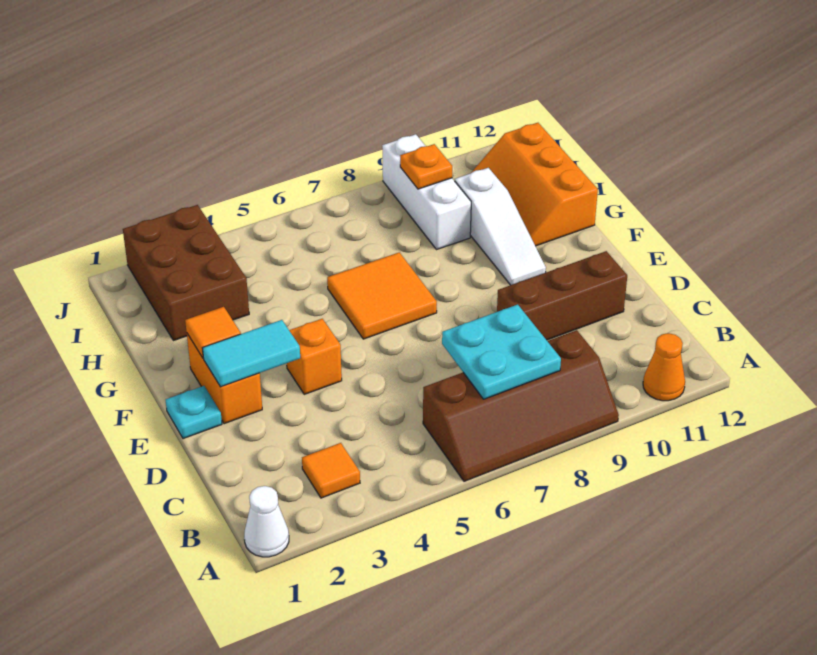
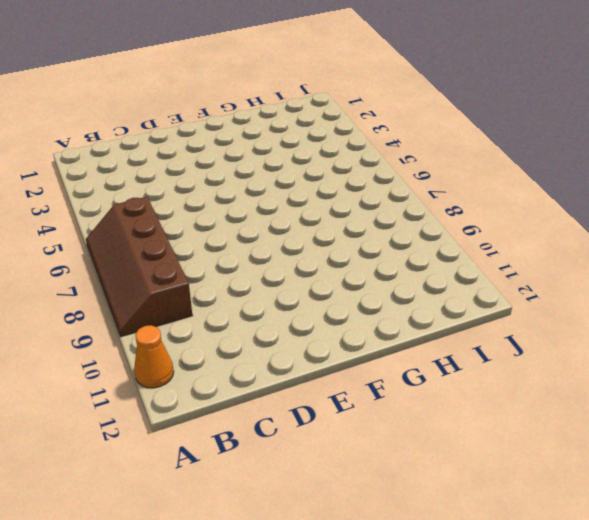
none -> white 1x1 cone [244,486,289,557]
none -> orange 1x1 tile [302,443,360,498]
none -> brown 1x3 brick [497,251,627,340]

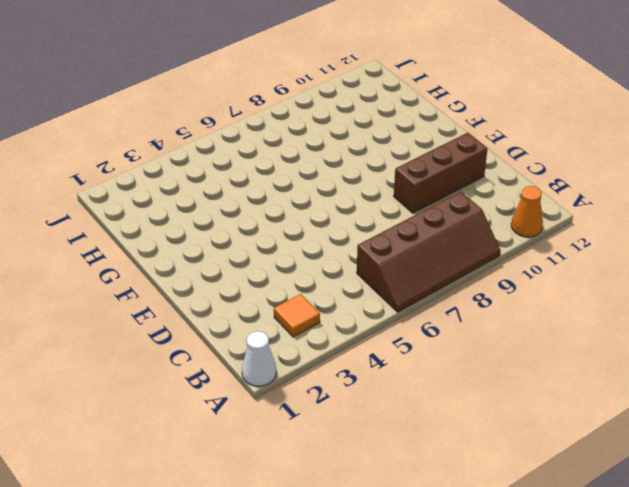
none -> cyan 1x1 plate [166,386,222,439]
none -> orange 1x2 brick [187,334,262,424]
none -> orange 1x1 brick [287,319,342,394]

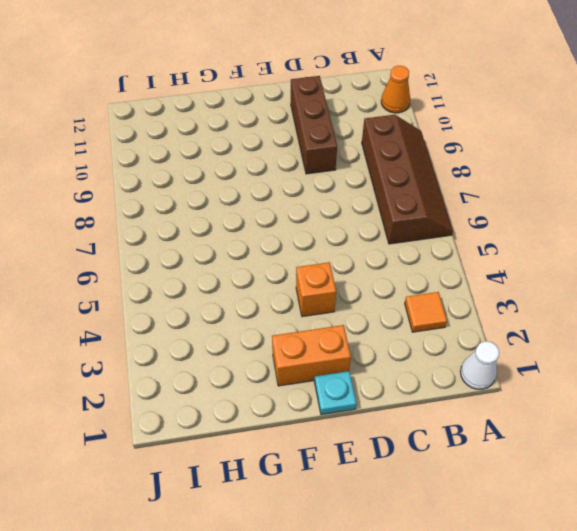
none -> orange 2x2 tile [327,252,437,339]
none -> white 1x3 slope [455,168,546,285]
none -> orange 2x3 slope [471,123,598,246]

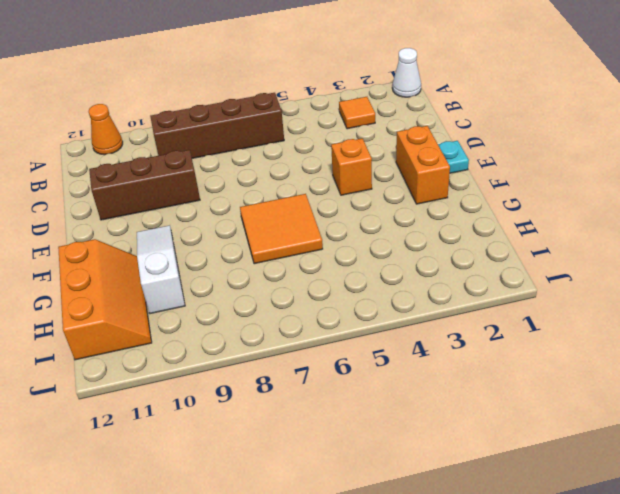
none -> brown 2x3 brick [123,205,249,341]
none -> white 1x3 brick [382,134,471,250]
none -> cyan 2x2 plate [442,305,561,399]

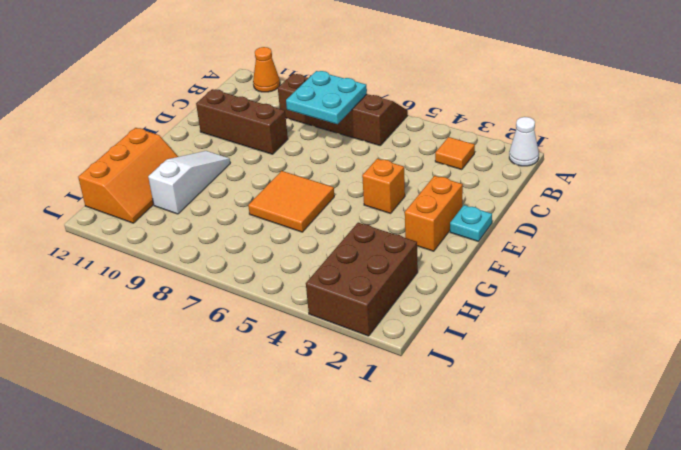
none -> white 1x3 brick [382,134,471,250]
none -> cyan 1x2 tile [203,320,300,387]
none -> orange 1x1 tile [185,307,241,358]

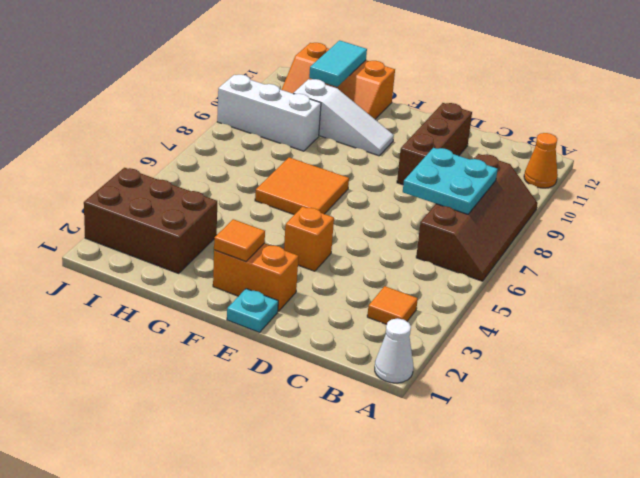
cyan 1x2 tile [309,40,367,87] -> cyan 1x2 tile moved to [203,320,300,387]
none -> orange 1x1 plate [400,144,452,189]

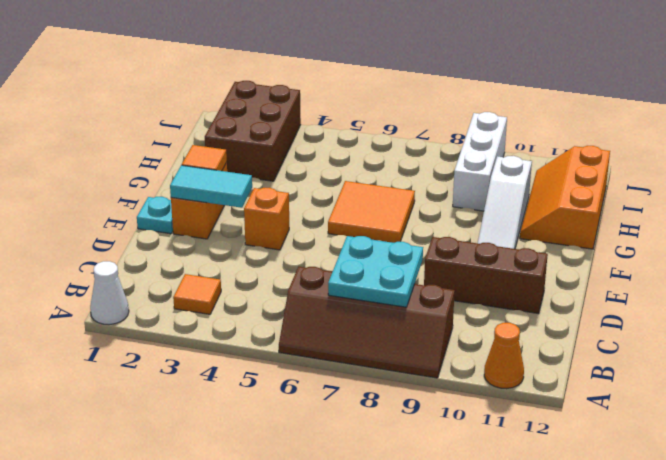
none -> orange 1x1 plate [400,144,452,189]

